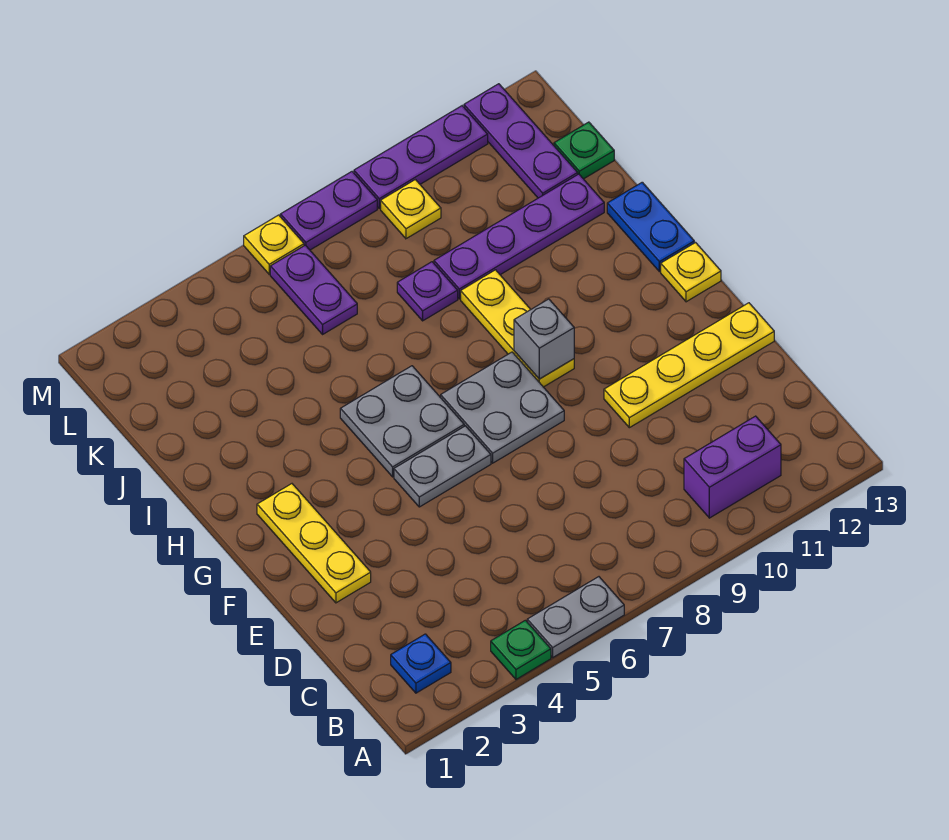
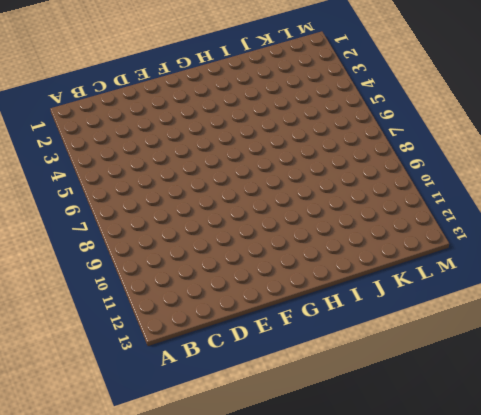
none -> green 1x1 plate [491,620,551,679]
none -> grey 1x2 plate [527,577,624,657]
none -> blue 1x1 plate [391,634,451,693]

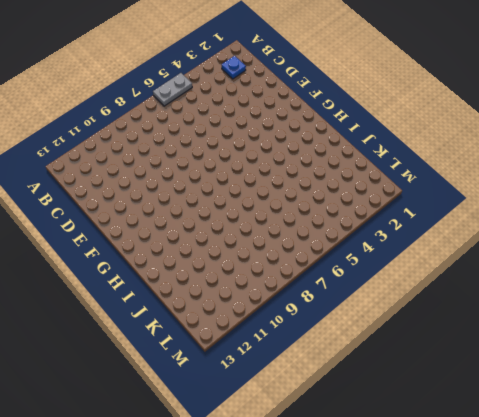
none -> green 1x1 plate [491,620,551,679]
none -> purple 1x2 brick [684,416,781,518]
none -> yellow 1x3 plate [257,484,371,603]

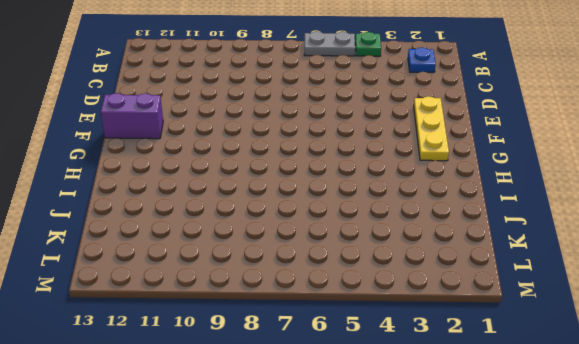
purple 1x2 brick [101,93,163,139] -> purple 1x2 brick moved to [684,416,781,518]
none -> yellow 1x4 plate [604,303,774,428]
none -> grey 1x2 plate [394,426,491,507]
none -> grey 2x2 plate [441,352,564,463]

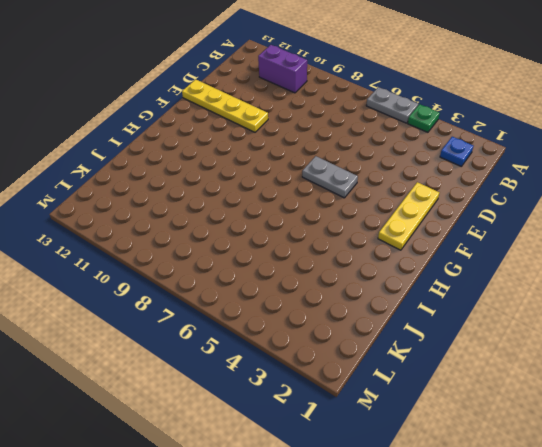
none -> grey 2x2 plate [441,352,564,463]
none -> grey 2x2 plate [340,366,464,477]
none -> yellow 1x3 plate [461,270,574,387]

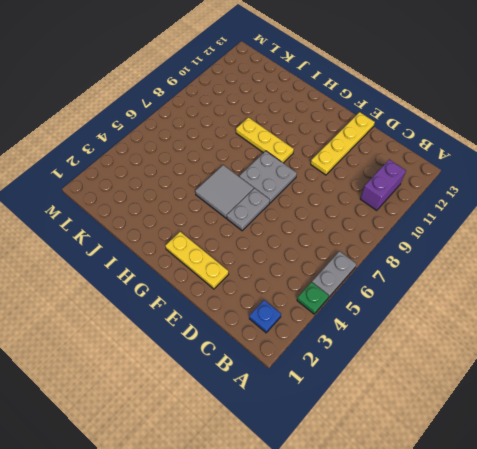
grey 2x2 tile [195,165,254,218] -> grey 2x2 plate [340,366,464,477]
none -> yellow 1x1 plate [661,243,721,302]
none -> blue 1x2 plate [607,182,694,272]
none -> purple 1x1 plate [397,262,458,321]

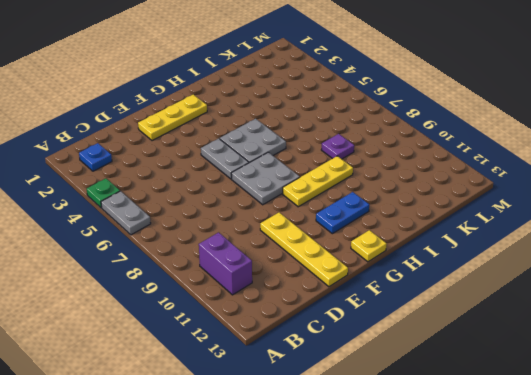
blue 1x2 plate [316,192,369,234] -> blue 1x2 plate moved to [607,182,694,272]
none -> purple 1x4 plate [434,174,604,299]
none -> purple 1x2 plate [270,245,357,334]
none -> purple 1x3 plate [464,84,578,198]

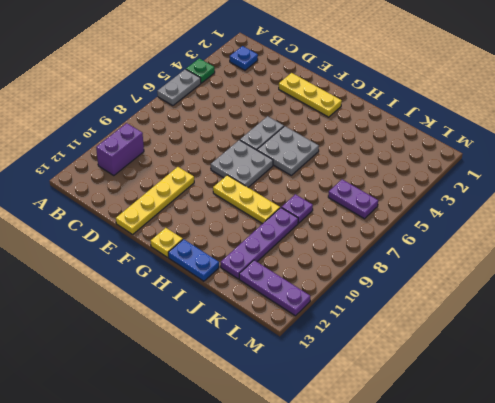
none -> green 1x1 plate [554,122,614,179]
none -> yellow 1x1 plate [381,180,441,239]
none -> yellow 1x1 plate [244,215,304,274]

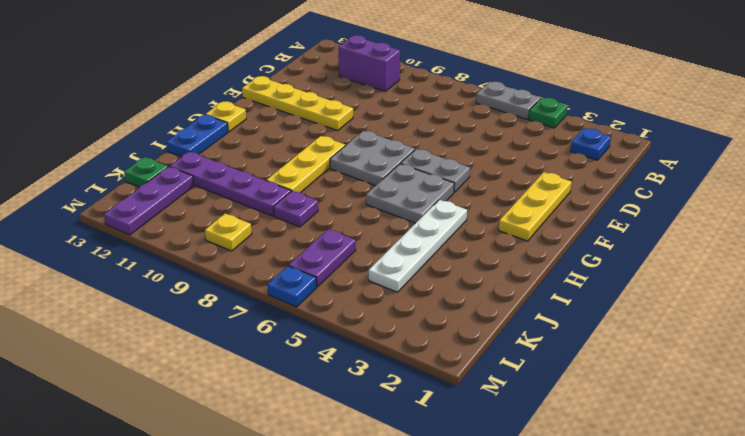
white 1x4 plate [369,200,467,292] -> none
blue 1x1 plate [268,266,316,307] -> yellow 1x1 plate [244,215,304,274]
none -> purple 1x2 plate [280,172,377,250]
none -> purple 1x3 plate [354,106,488,208]
none -> grey 1x1 brick [514,299,574,379]

